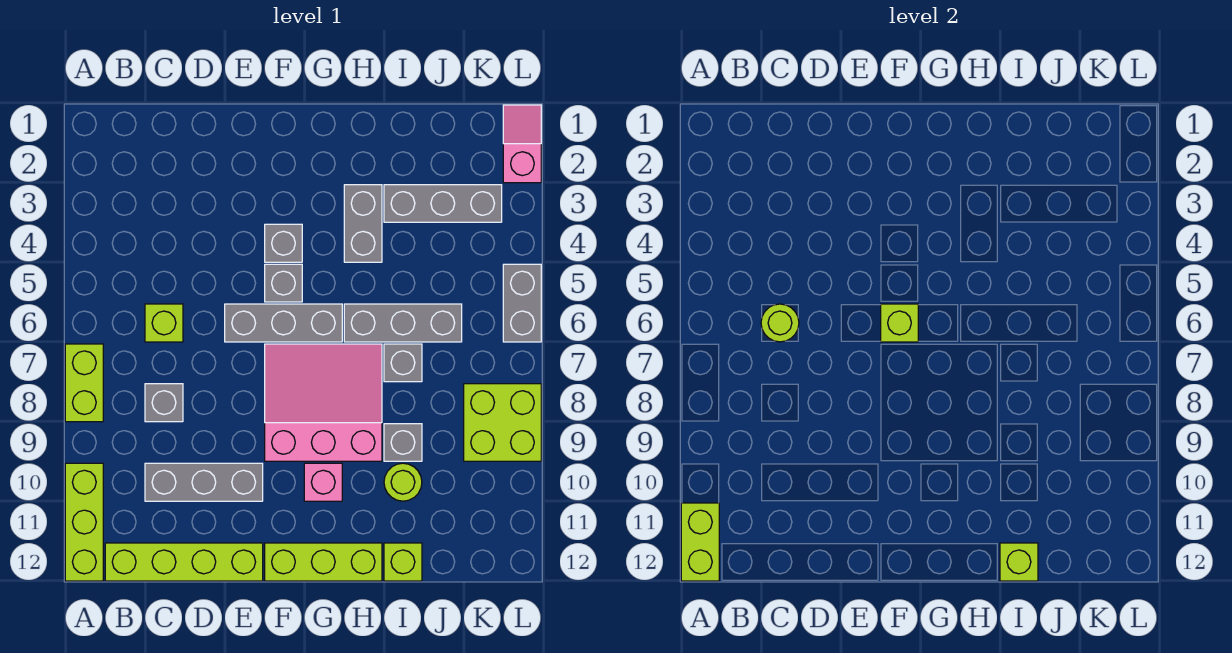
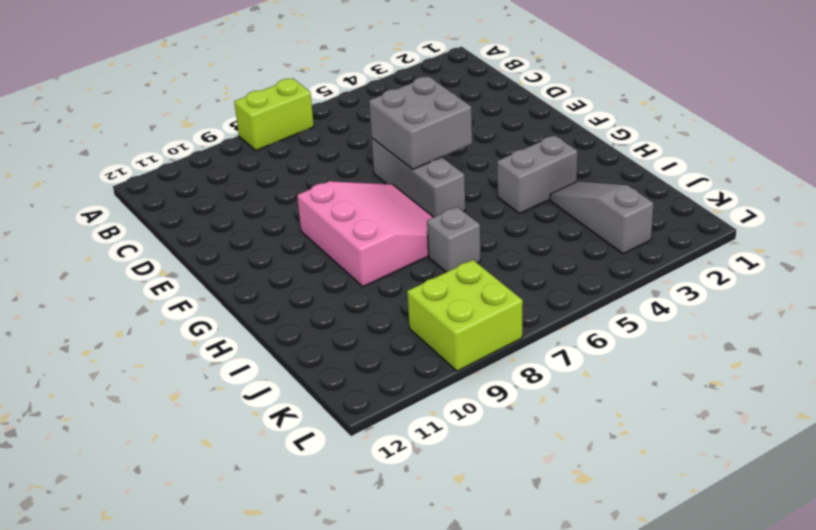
grey 2x2 brick [369,76,472,170] -> lime 1x1 brick [881,304,918,342]
grey 1x3 slope [550,181,653,254] -> grey 1x3 brick [384,185,502,222]
none -> lime 1x3 brick [65,463,103,581]
none -> lime 1x4 brick [105,543,263,581]
none -> lime 1x1 brick [145,304,183,342]

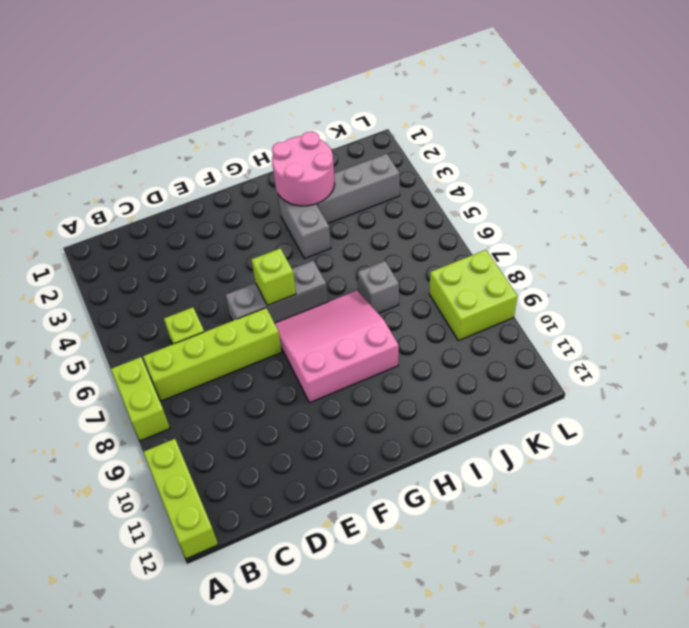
lime 1x4 brick [143,308,282,401] -> lime 1x4 brick moved to [105,543,263,581]
pink 2x2 round brick [272,132,335,206] -> none
none -> grey 1x1 brick [145,384,183,422]
none -> grey 1x3 brick [145,463,263,501]
none -> grey 1x1 brick [265,224,302,262]

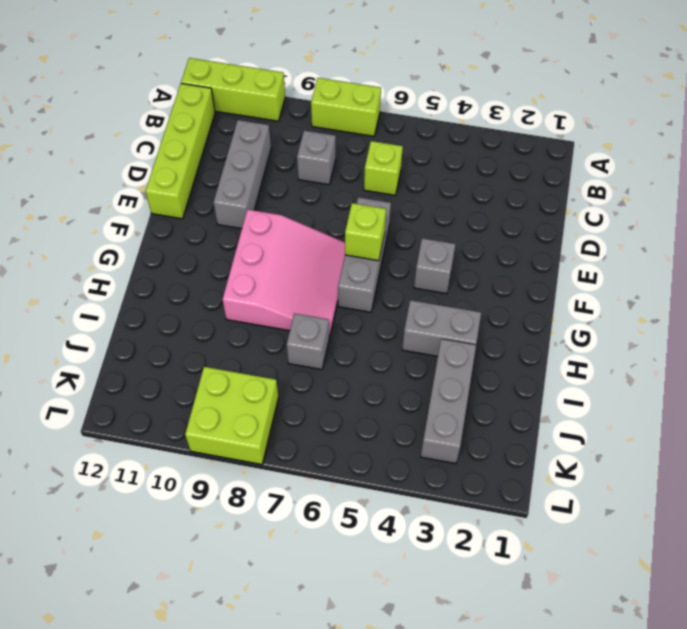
none -> grey 1x1 brick [265,264,302,302]
none -> lime 1x3 brick [265,543,382,581]
none -> pink 1x1 brick [304,463,342,501]

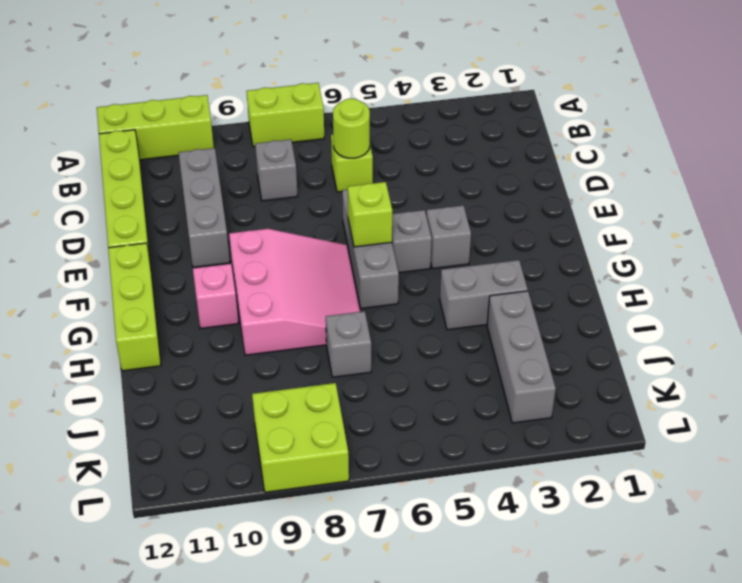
none -> grey 1x3 brick [344,304,462,342]
none -> grey 1x1 brick [384,424,422,461]
none -> lime 1x1 round brick [384,463,422,501]

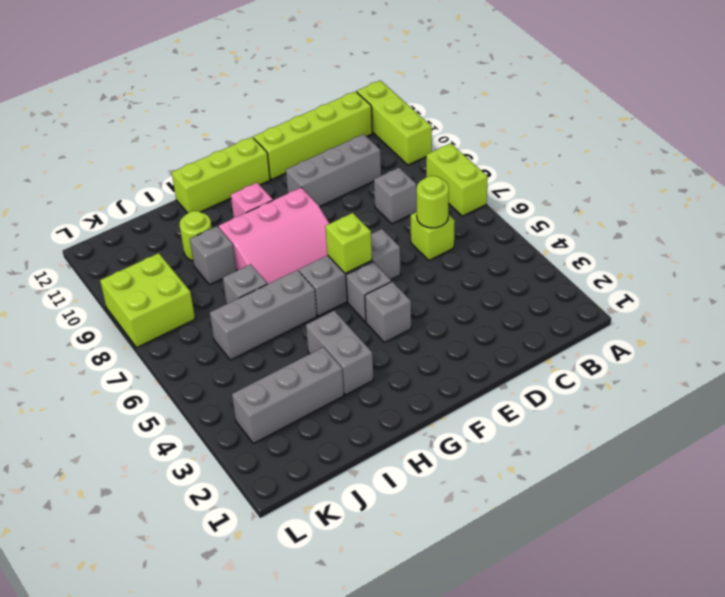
none -> lime 1x1 brick [384,543,422,581]
none -> pink 1x2 slope [503,105,541,183]
none -> grey 1x2 brick [503,264,541,342]

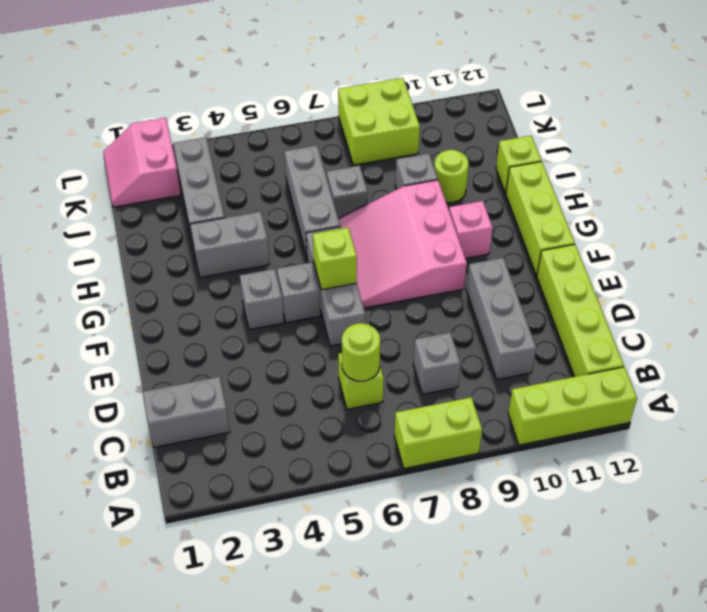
grey 1x2 brick [143,377,230,447] -> grey 1x2 brick moved to [503,264,541,342]
pink 2x2 slope [103,118,181,207] -> pink 1x2 slope [503,105,541,183]
none -> lime 1x2 brick [681,503,719,581]
none -> lime 1x1 brick [1000,543,1038,581]

